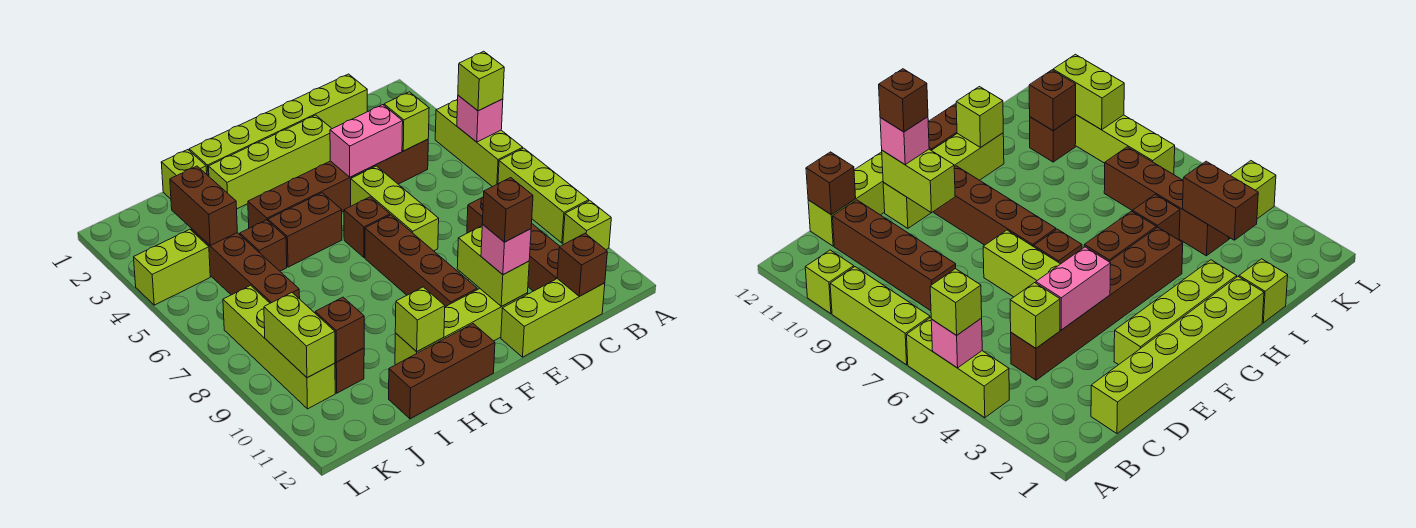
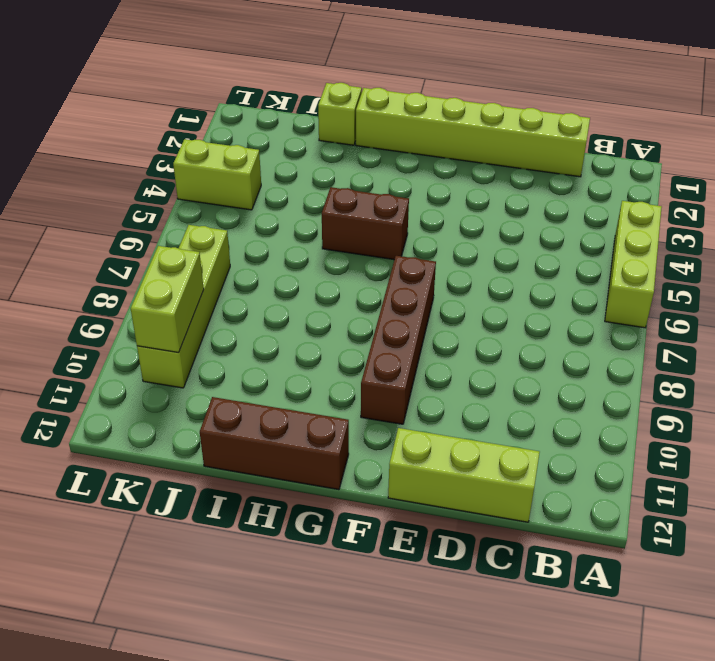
none -> lime 1x3 brick [498,148,589,243]
none -> lime 1x1 brick [563,201,611,250]
none -> brown 1x6 brick [248,139,428,228]
none -> brown 1x4 brick [467,197,560,291]

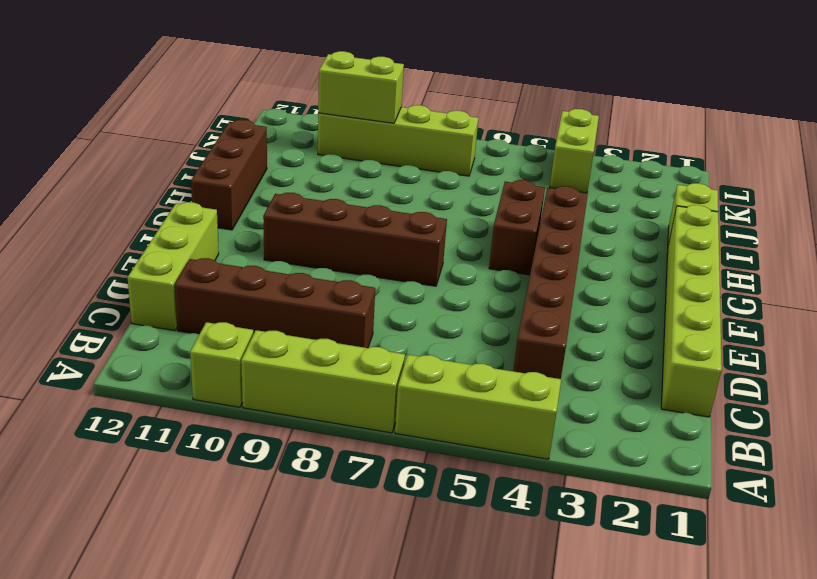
none -> lime 1x4 brick [209,115,332,209]
none -> lime 1x3 brick [351,166,439,251]
none -> lime 1x4 brick [395,289,527,364]
none -> brown 1x1 brick [344,197,390,257]

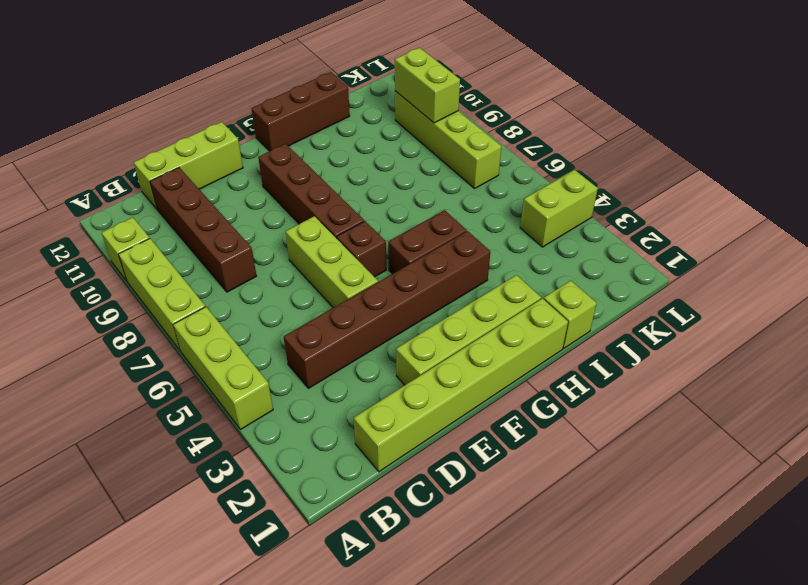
none -> lime 1x4 brick [395,289,527,364]
none -> brown 1x1 brick [240,220,287,271]
none -> brown 1x4 brick [191,229,300,303]
none -> brown 1x1 brick [335,348,364,393]

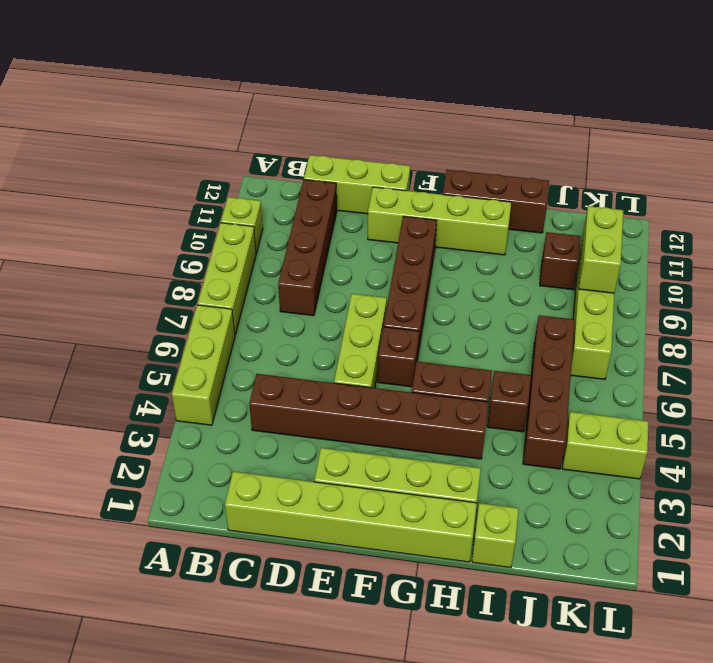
none -> pink 1x1 brick [457,95,503,142]
none -> lime 1x1 brick [384,92,429,151]
none -> brown 1x1 brick [557,233,607,296]
none -> pink 1x2 brick [330,105,403,177]

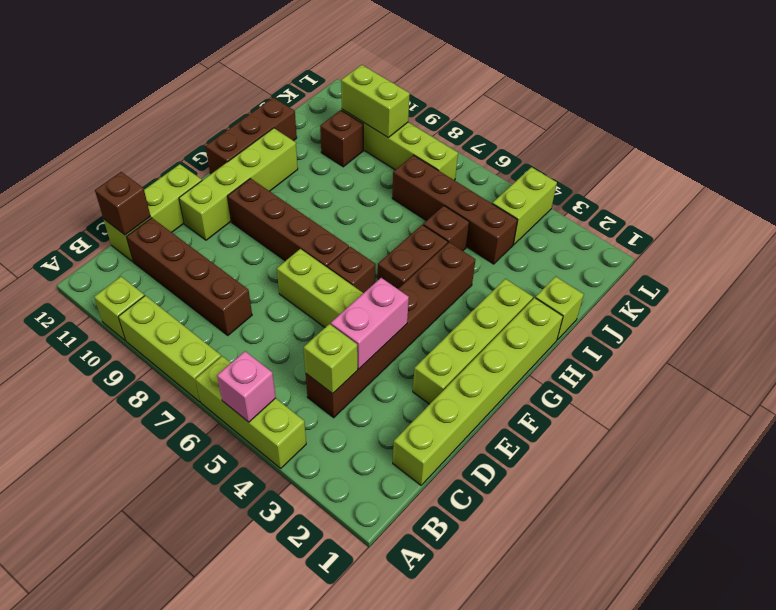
none -> lime 1x2 brick [457,226,529,307]
none -> lime 1x1 brick [395,287,445,352]
none -> brown 1x2 brick [170,166,237,246]
none -> brown 1x1 brick [315,297,364,362]

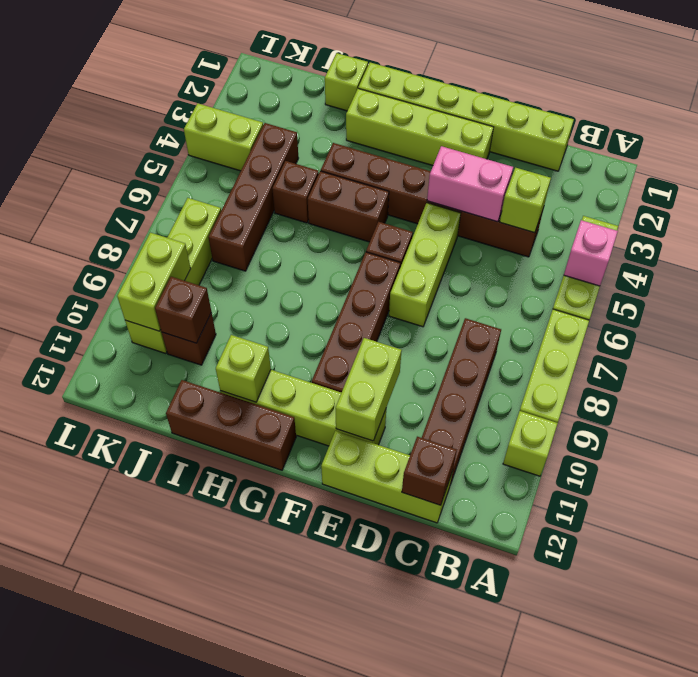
none -> brown 1x2 brick [170,166,237,246]
none -> lime 1x1 brick [458,51,504,111]
none -> pink 1x1 brick [481,225,531,275]
none -> brown 1x1 brick [482,178,533,242]

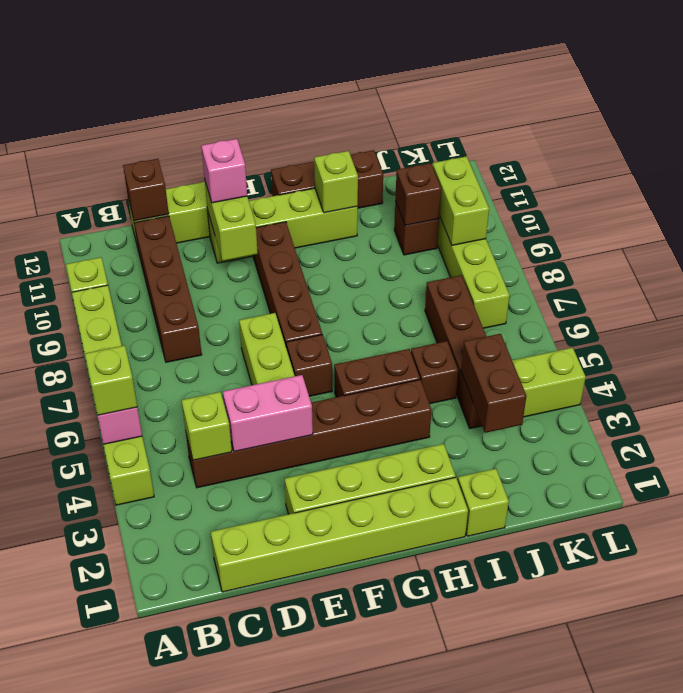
none -> brown 1x1 brick [482,178,533,242]

